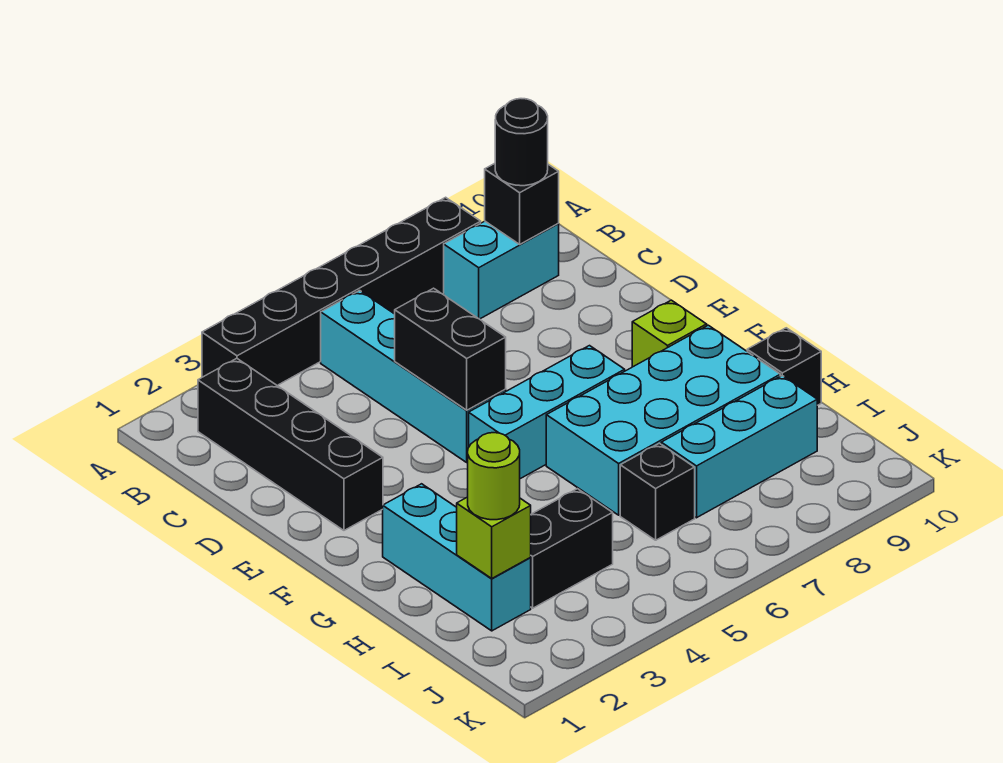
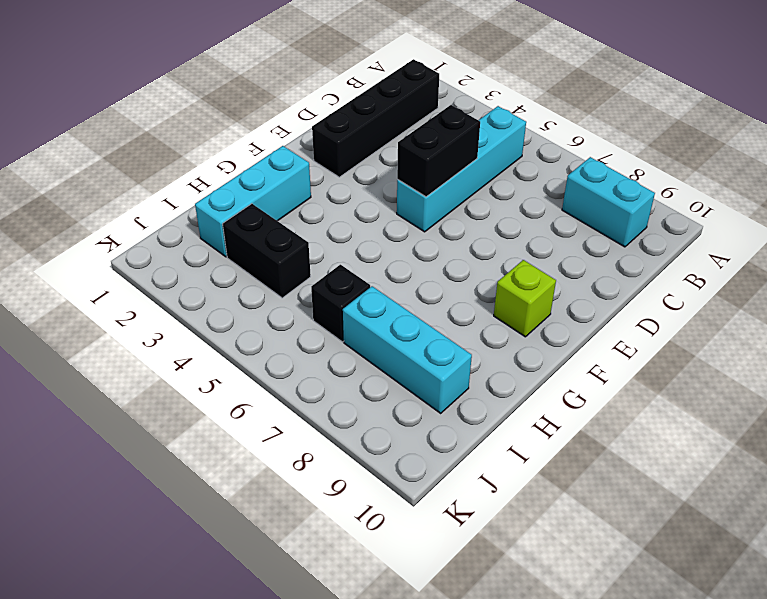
none -> black 1x6 brick [202,197,481,385]
none -> cyan 1x3 brick [469,346,625,479]
none -> cyan 2x4 brick [546,325,780,515]

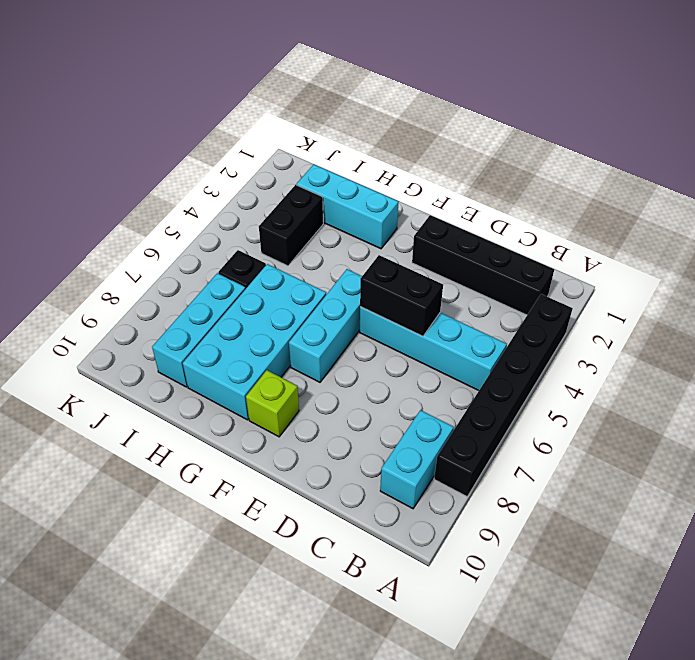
none -> black 1x1 brick [747,328,821,405]
none -> black 1x1 brick [485,163,559,244]
none -> lime 1x1 brick [457,497,531,578]

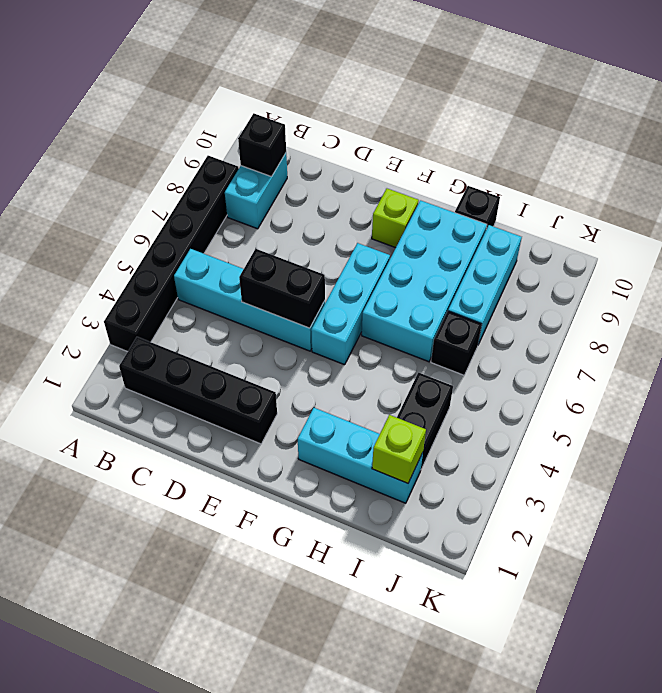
none -> black 1x1 round brick [495,99,548,186]
none -> lime 1x1 round brick [468,433,520,520]

